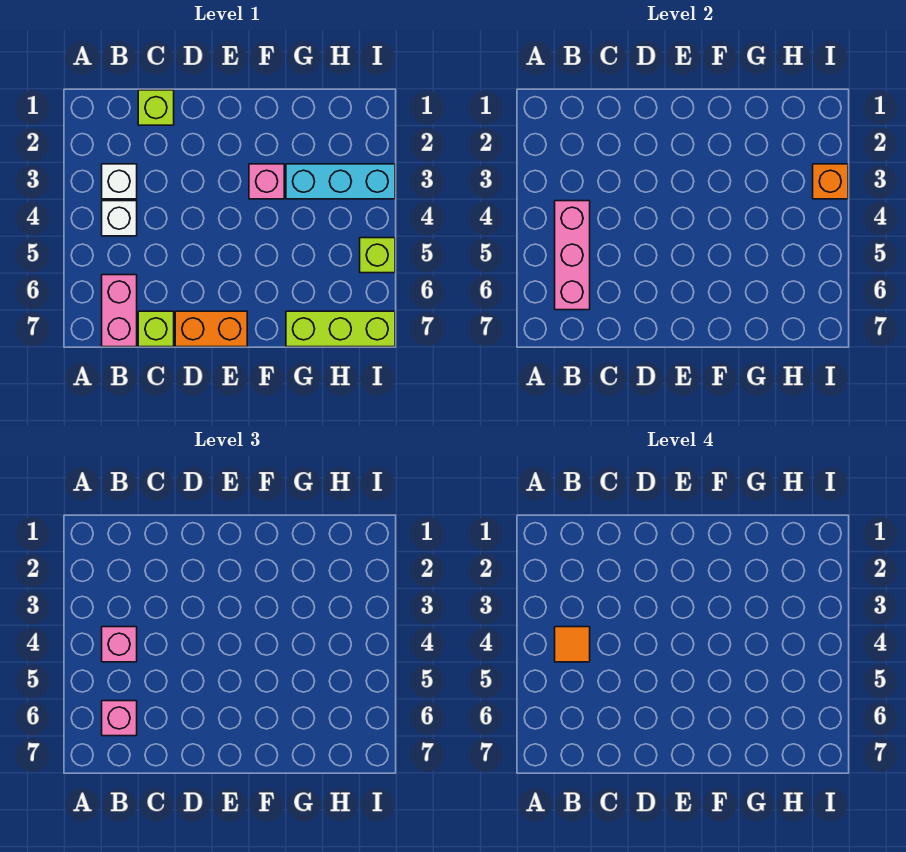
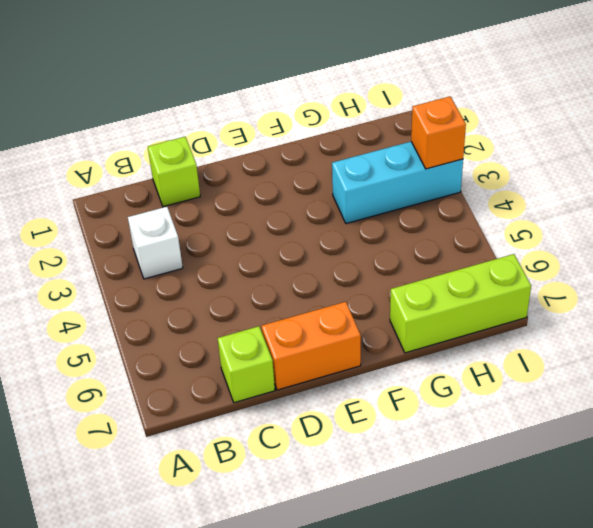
none -> white 1x1 brick [102,201,137,236]
none -> pink 1x2 brick [102,275,137,347]
none -> pink 1x1 brick [249,164,284,199]

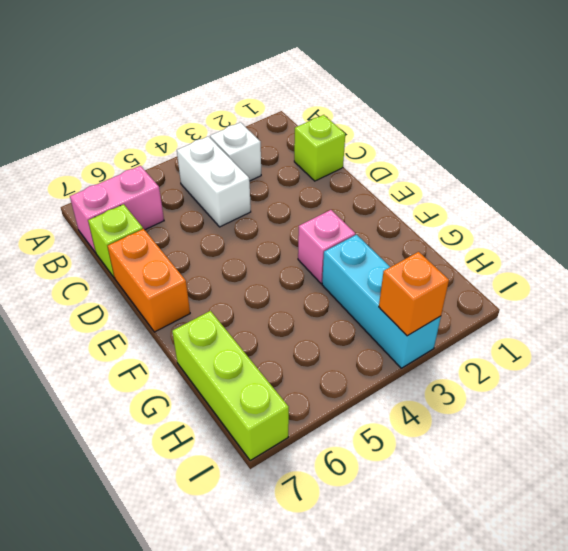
white 1x2 brick [177,136,251,227] -> white 1x1 brick [102,201,137,236]
none -> lime 1x1 brick [360,238,395,273]
none -> pink 1x3 brick [555,201,590,310]
none -> pink 1x1 brick [102,627,137,662]

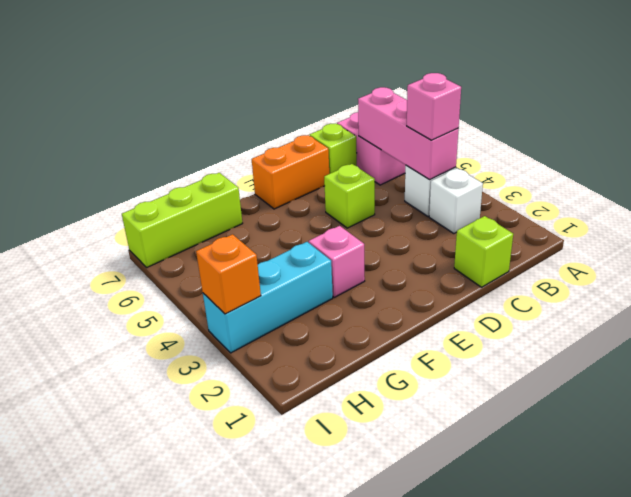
lime 1x1 brick [324,164,375,228] -> lime 1x1 brick moved to [360,238,395,273]
none -> pink 1x1 brick [102,701,137,736]
none -> orange 1x1 tile [555,627,590,662]

